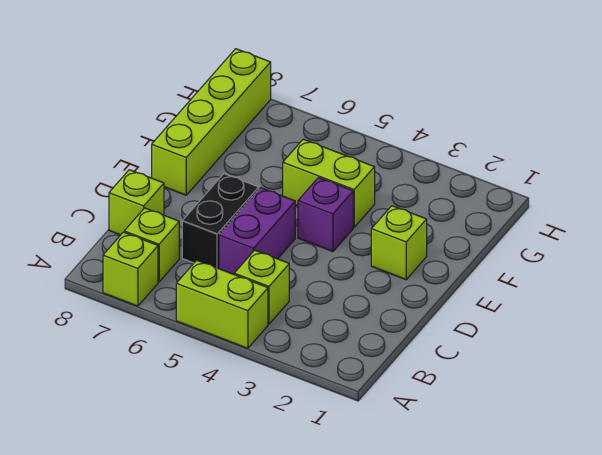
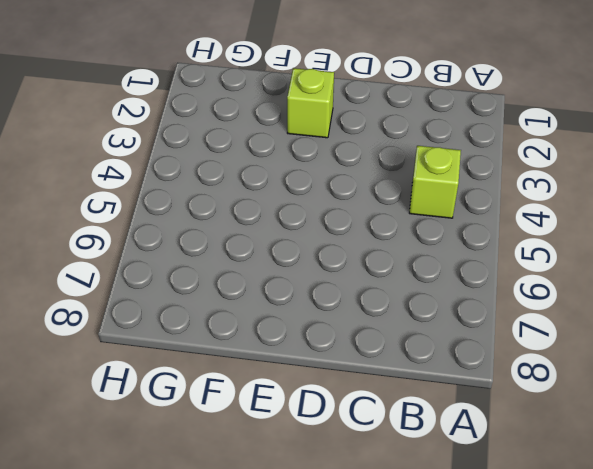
none -> lime 1x2 brick [176,260,268,348]
none -> lime 1x1 brick [103,232,158,306]

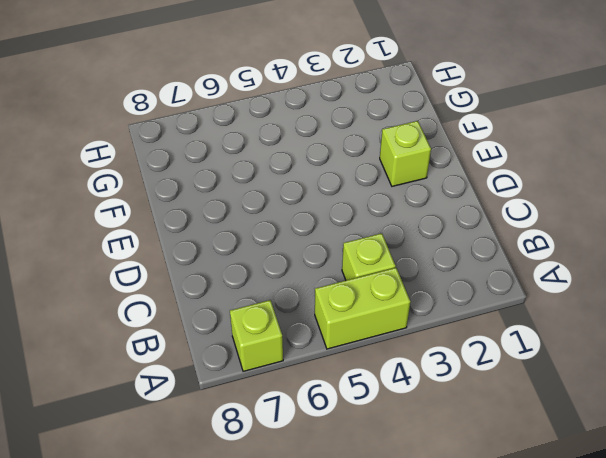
none -> lime 1x1 brick [124,208,179,282]
none -> purple 1x2 brick [219,188,295,274]

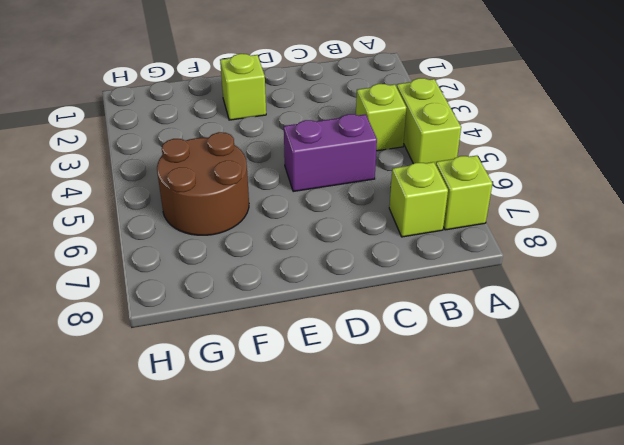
brown 2x2 round brick [157,132,249,235] -> lime 1x2 brick [283,139,375,227]
none -> black 1x2 brick [182,174,259,269]
none -> lime 1x1 brick [109,170,164,235]

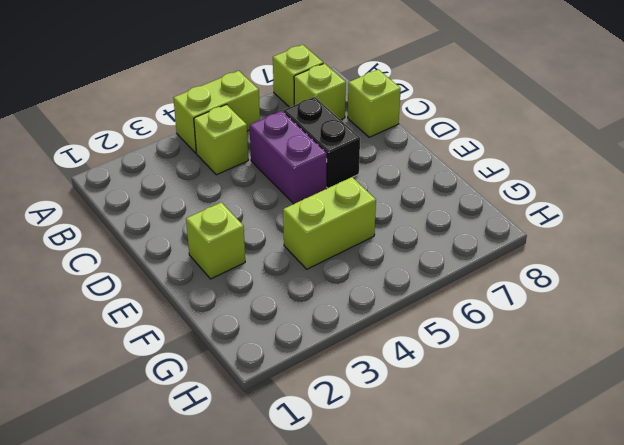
none -> purple 1x1 brick [298,178,353,251]
none -> lime 1x4 brick [152,49,271,195]

